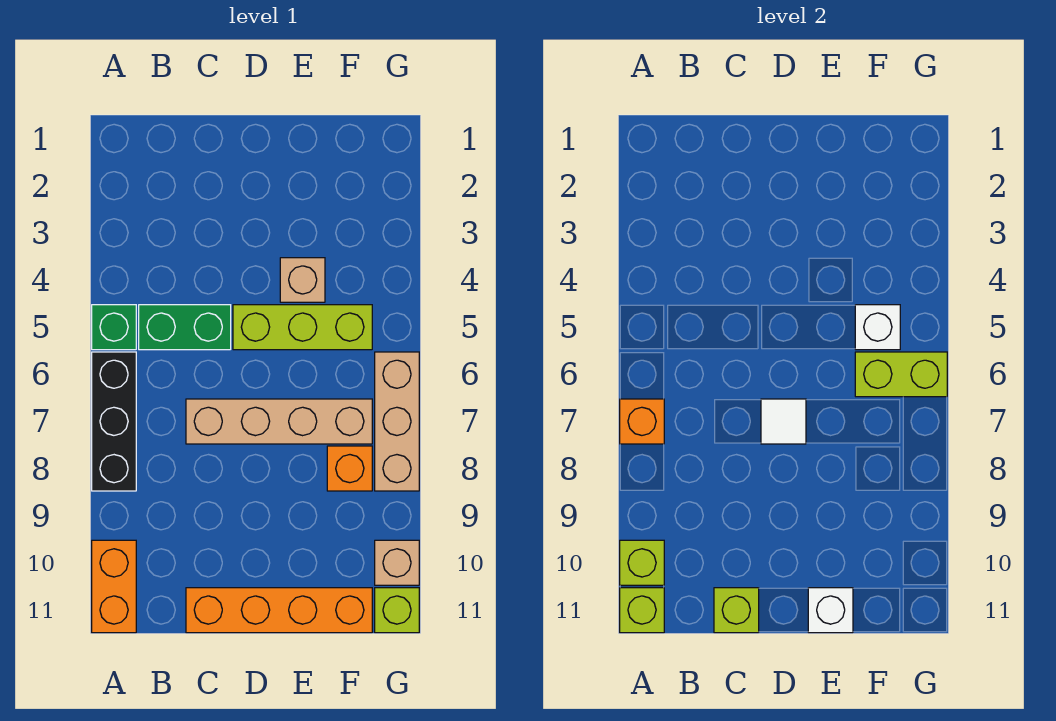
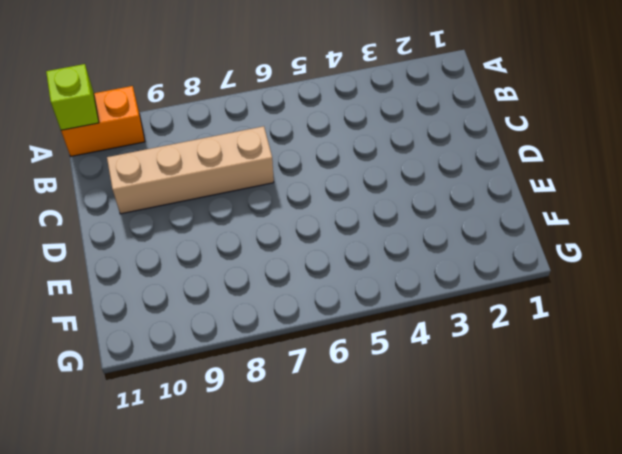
tan 1x4 brick [107,126,274,214] -> tan 1x4 brick turned to [186,399,372,444]
none -> green 1x1 brick [92,305,136,350]
none -> black 1x3 brick [92,352,136,491]
none -> green 1x2 brick [139,305,231,350]

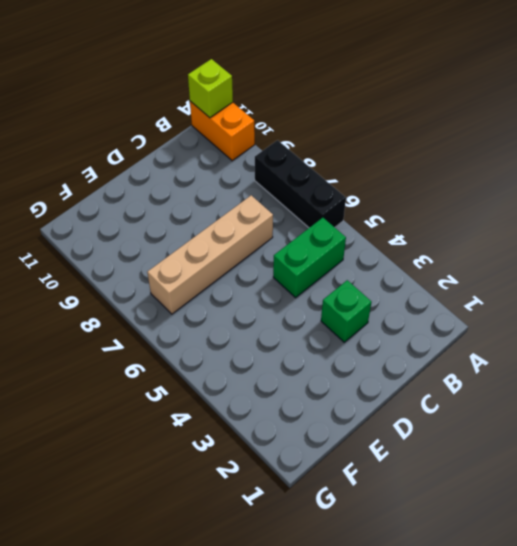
green 1x1 brick [321,280,371,342] -> green 1x1 brick moved to [92,305,136,350]
none -> orange 1x4 brick [186,588,372,633]
none -> lime 1x3 brick [233,305,372,350]
none -> tan 1x1 brick [280,258,325,302]

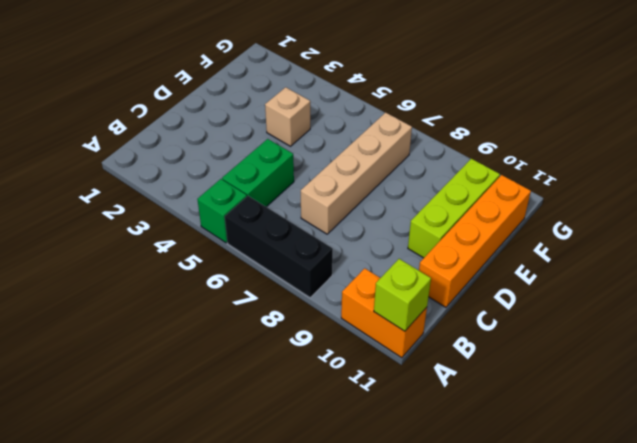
lime 1x3 brick [408,159,500,258] -> lime 1x3 brick moved to [233,305,372,350]
none -> orange 1x1 brick [327,446,372,491]
none -> tan 1x3 brick [375,352,419,491]
none -> tan 1x1 brick [375,540,419,585]

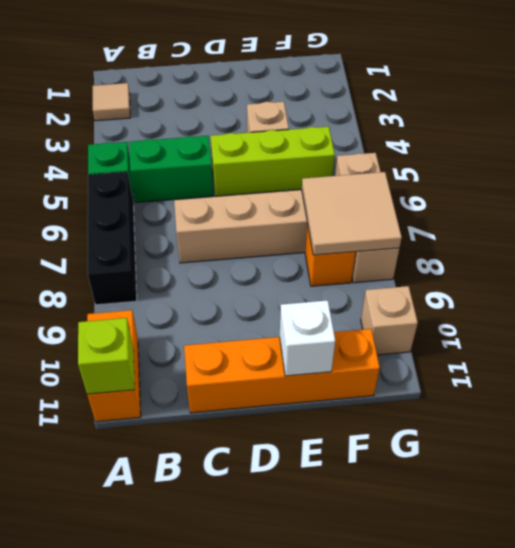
tan 1x1 tile [93,83,130,121] -> none
tan 2x2 tile [302,172,402,255] -> none
none -> lime 1x1 brick [375,588,419,633]
none -> orange 1x1 brick [620,399,664,444]
none -> lime 1x1 brick [620,540,664,585]

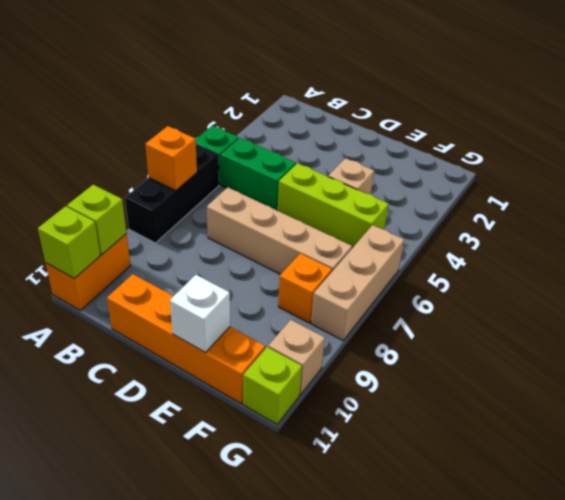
none -> lime 1x1 brick [714,588,759,633]
none -> white 1x1 tile [761,399,806,444]
none -> white 1x1 brick [855,305,900,350]

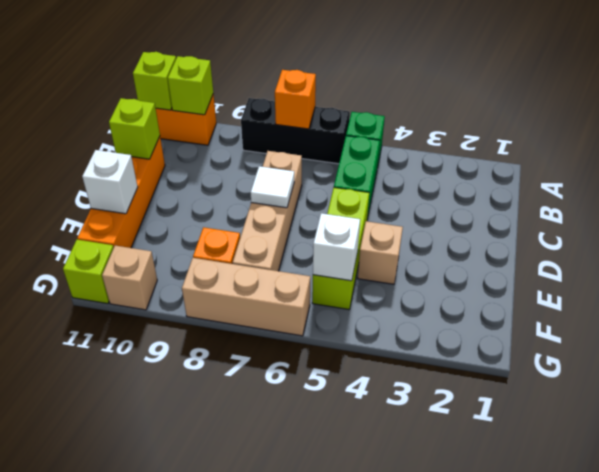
none -> lime 1x2 brick [855,352,947,397]

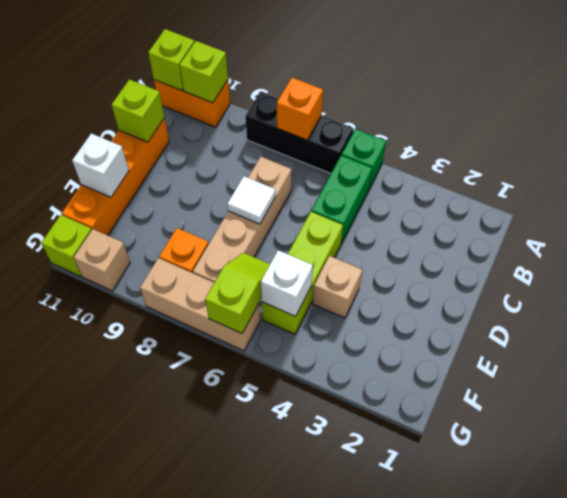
lime 1x2 slope [205,253,270,334] -> lime 1x2 brick [855,352,947,397]

